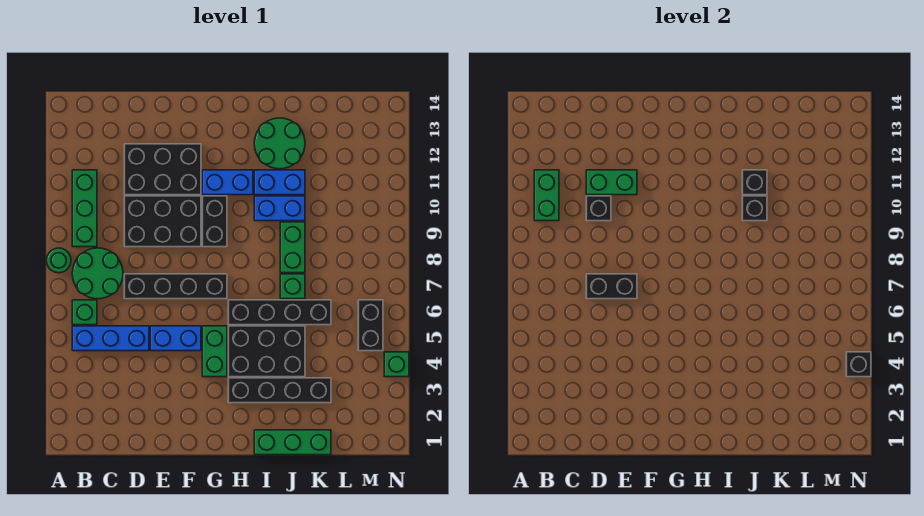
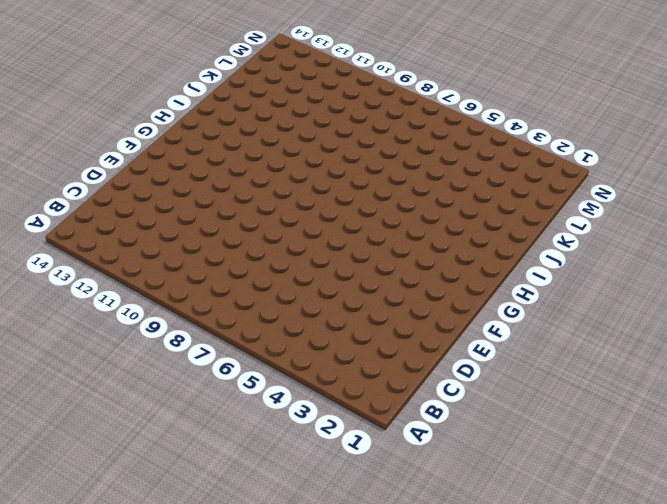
none -> green 1x1 round brick [46,248,71,273]
none -> blue 1x3 brick [72,326,149,351]
none -> green 1x1 brick [72,300,97,325]
none -> green 2x2 round brick [72,248,123,299]

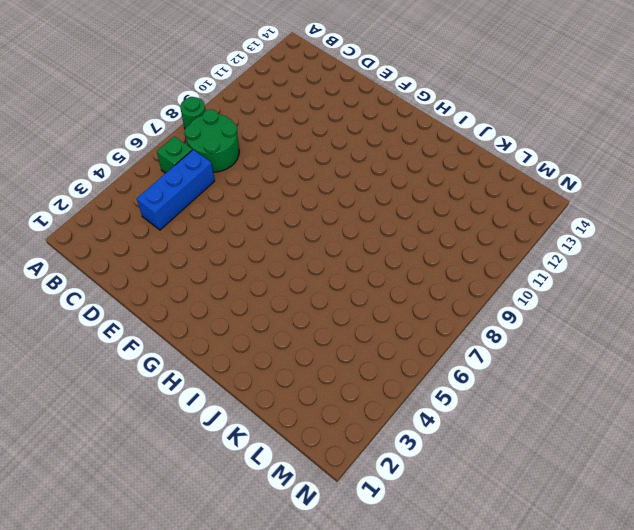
blue 1x3 brick [137,150,215,230] -> blue 1x3 brick turned to [72,326,149,351]
none -> green 1x3 brick [72,170,97,247]
none -> black 1x4 brick [124,274,227,299]
none -> black 2x3 brick [124,196,201,247]
none -> black 2x3 brick [124,144,201,195]

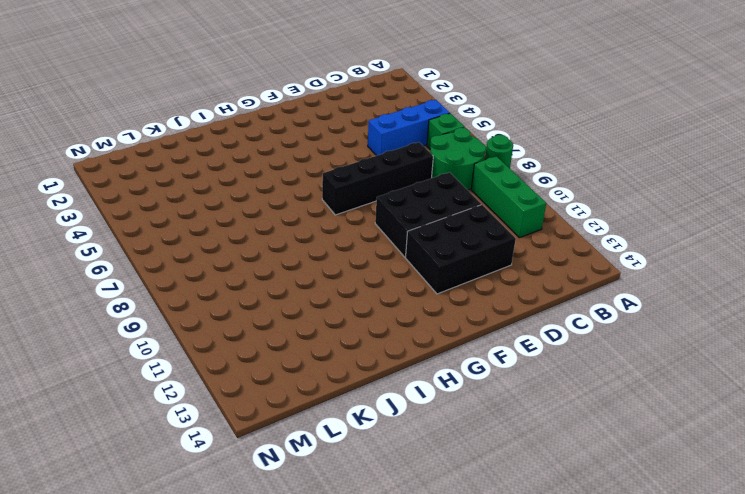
none -> blue 1x2 brick [150,326,201,351]
none -> green 1x2 brick [202,326,227,377]
none -> black 1x2 brick [202,196,227,247]
none -> blue 1x2 brick [202,170,253,195]

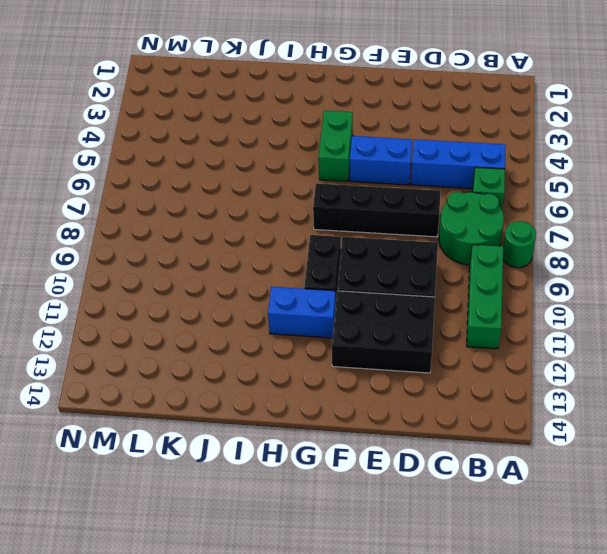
none -> black 1x4 brick [228,378,331,403]
none -> black 2x3 brick [228,326,305,377]
none -> black 1x4 brick [228,300,331,325]
none -> green 1x3 brick [254,430,331,455]

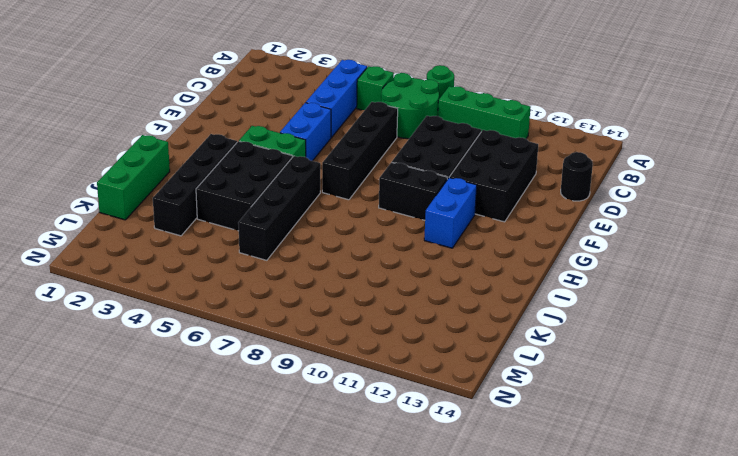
black 1x1 round brick [561,152,593,201] -> none
none -> blue 1x2 brick [254,196,305,221]
none -> blue 1x2 brick [254,170,305,195]
none -> green 2x2 round brick [254,118,305,169]
none -> green 1x1 brick [280,274,305,299]

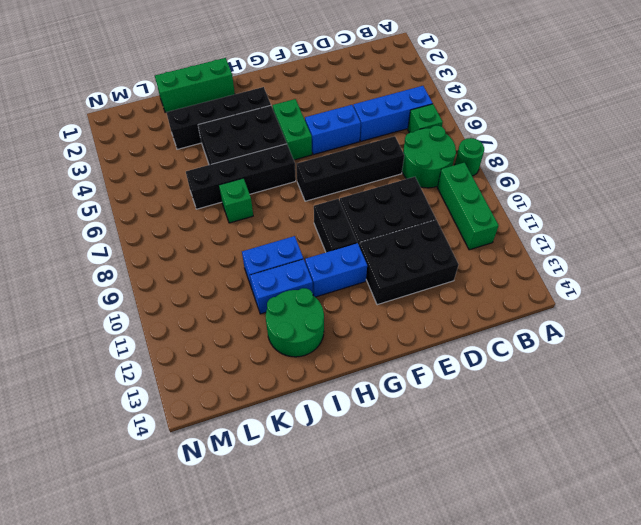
none -> green 1x2 brick [280,222,305,273]
none -> black 1x2 brick [358,300,383,351]
none -> green 1x1 brick [384,352,409,377]
none -> green 1x2 brick [534,170,559,221]

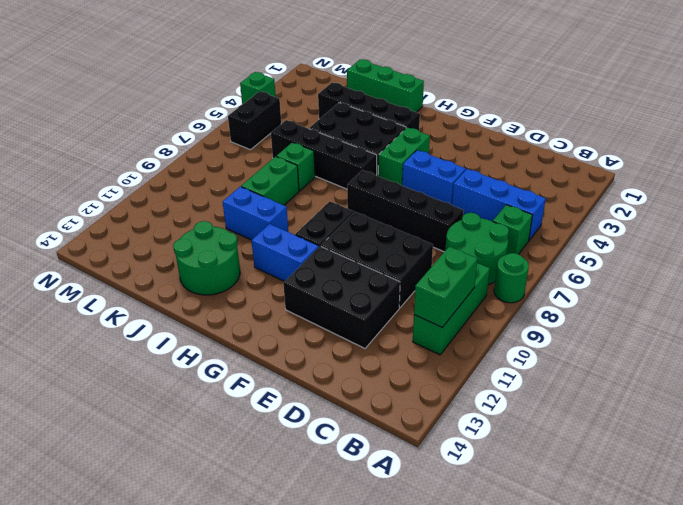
none -> blue 1x2 brick [254,170,305,195]
none -> black 1x2 brick [586,274,637,299]
none -> black 1x1 brick [586,196,611,221]
none -> green 1x2 brick [586,170,637,195]

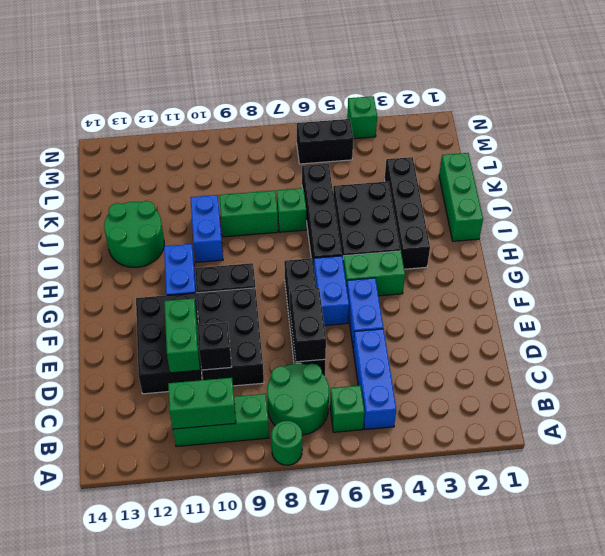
blue 1x2 brick [314,256,349,326] -> blue 1x2 brick moved to [254,170,305,195]
none -> black 1x1 brick [742,196,767,221]
none -> black 1x1 brick [742,170,767,195]
none -> black 1x1 brick [846,352,871,377]

